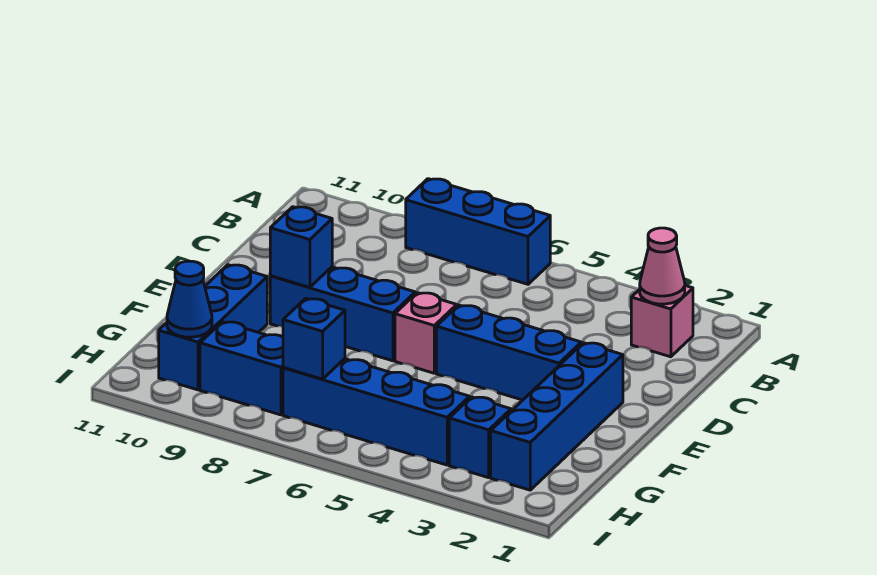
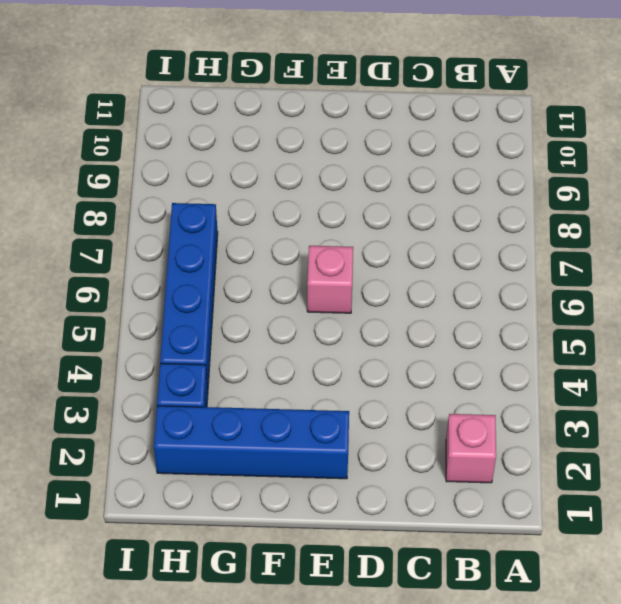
none -> blue 1x3 brick [406,179,550,284]
none -> blue 1x3 brick [436,305,581,400]
none -> blue 1x3 brick [270,267,415,361]

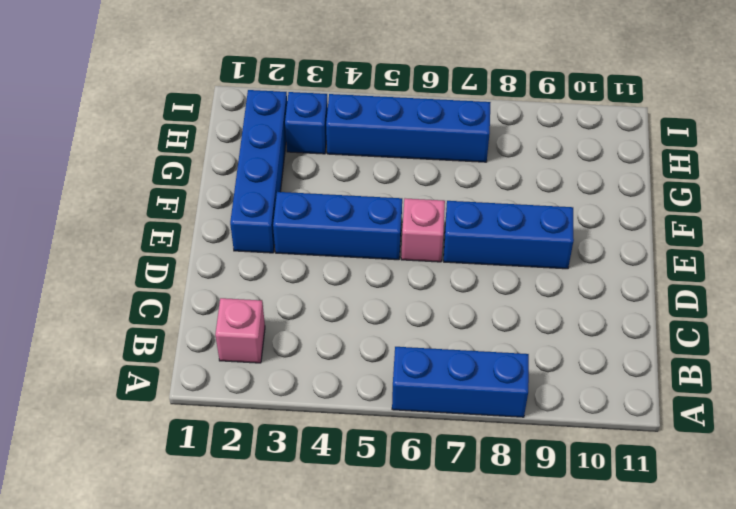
none -> blue 1x3 brick [159,265,267,390]
none -> blue 1x2 brick [200,322,283,415]
none -> pink 1x1 cone [640,228,685,304]

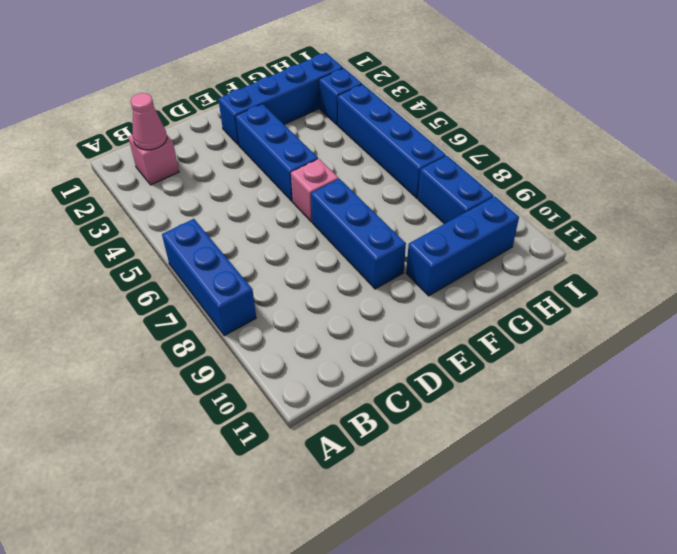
none -> blue 1x1 brick [270,207,332,287]
none -> blue 1x1 brick [283,298,345,379]
none -> blue 1x1 cone [167,261,212,337]

